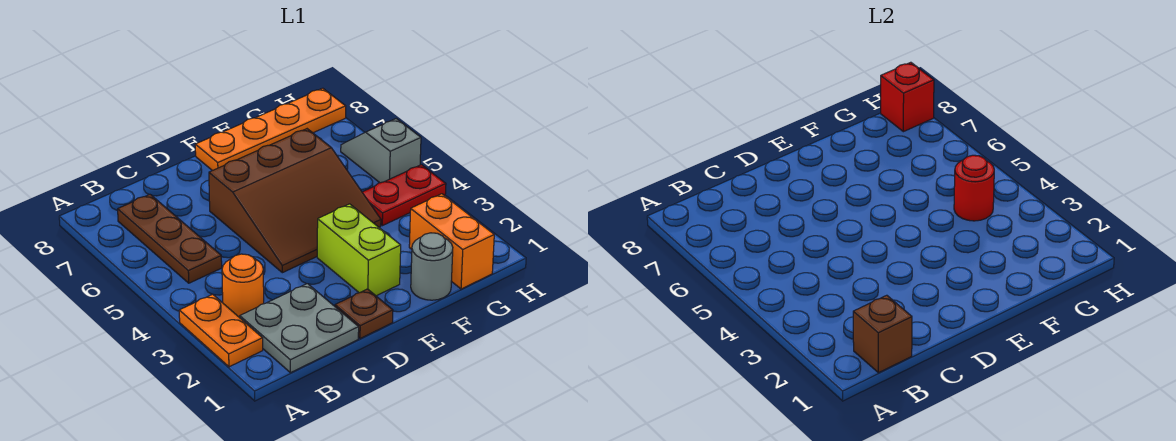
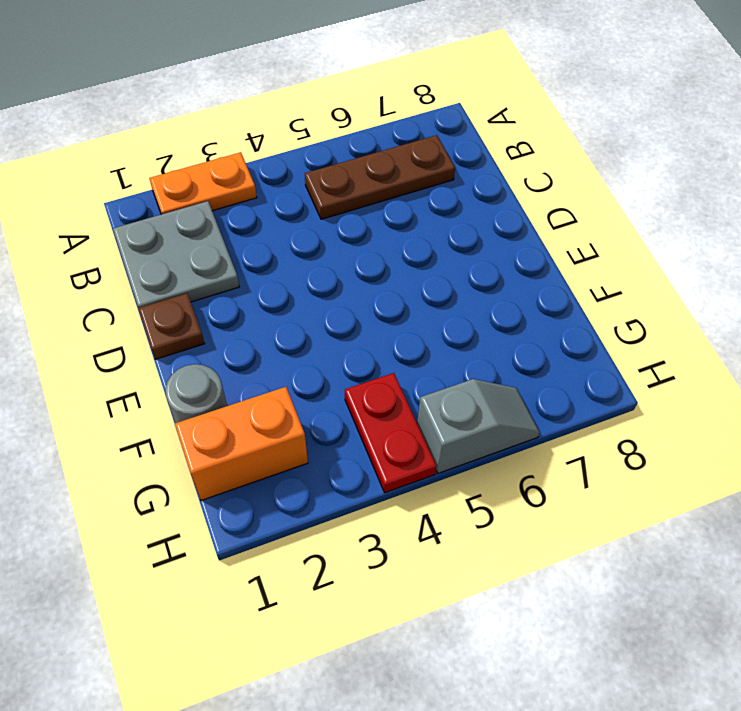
none -> orange 1x1 round brick [222,254,264,318]
none -> brown 3x3 slope [209,129,381,273]
none -> lime 1x2 brick [317,204,401,296]

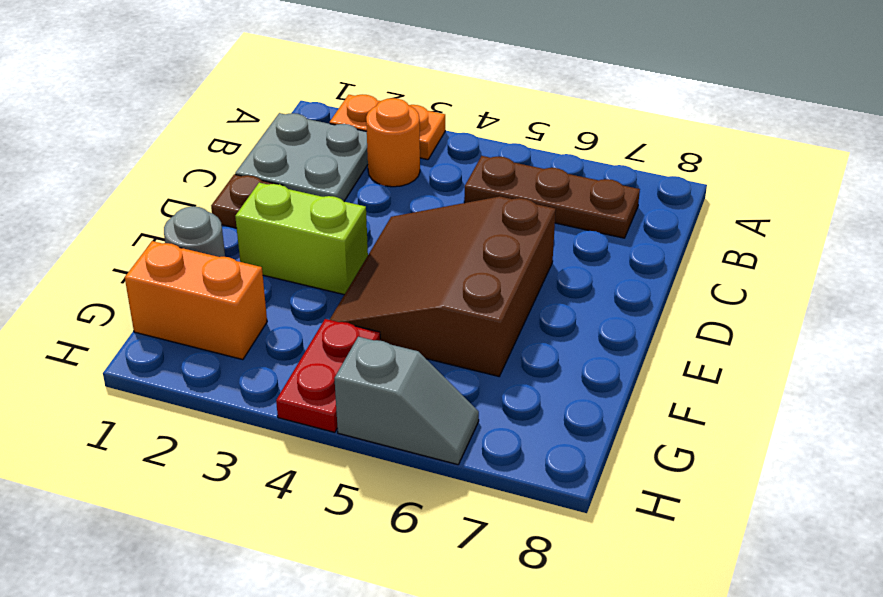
none -> orange 1x4 plate [195,88,346,171]
none -> brown 1x1 brick [853,295,912,373]
none -> red 1x1 round brick [954,155,994,221]

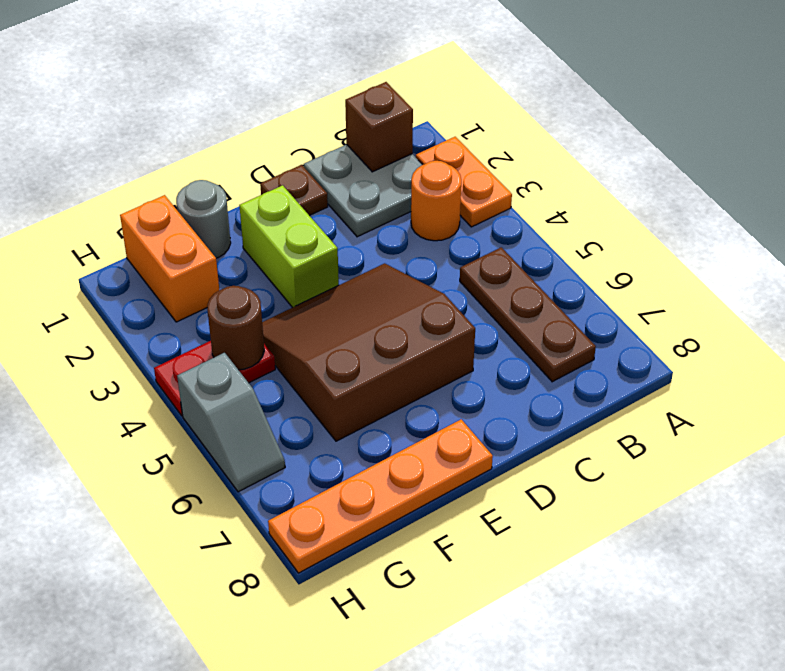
brown 1x1 round brick [207,286,264,370] -> red 1x1 round brick [954,155,994,221]
none -> red 1x1 brick [881,62,934,132]

